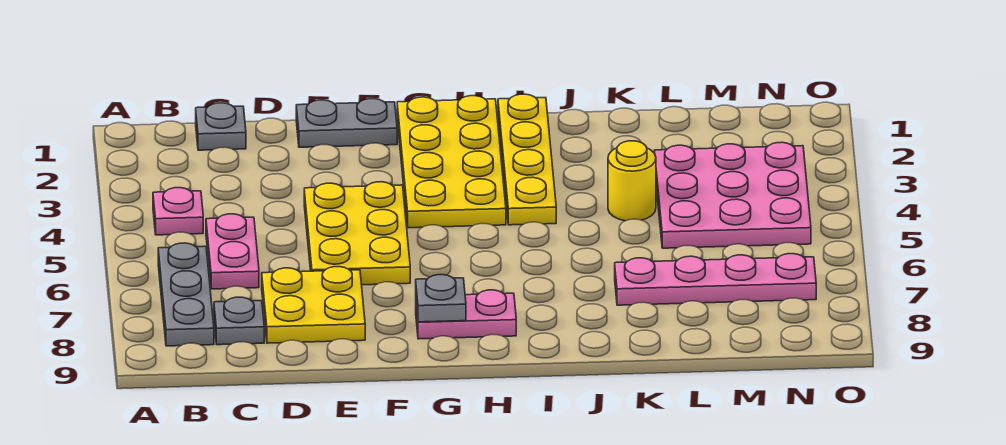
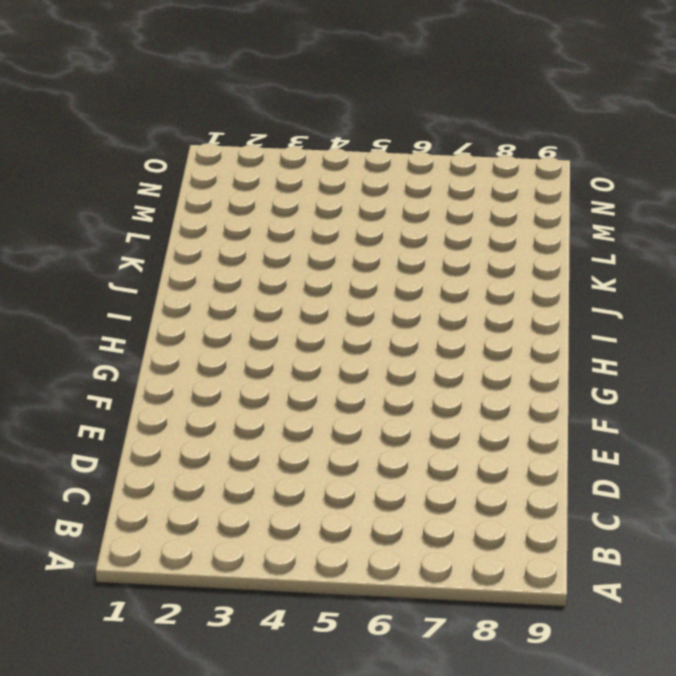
none -> pink 1x1 plate [153,188,203,235]
none -> grey 1x3 plate [158,243,214,346]
none -> grey 1x1 plate [196,103,246,150]

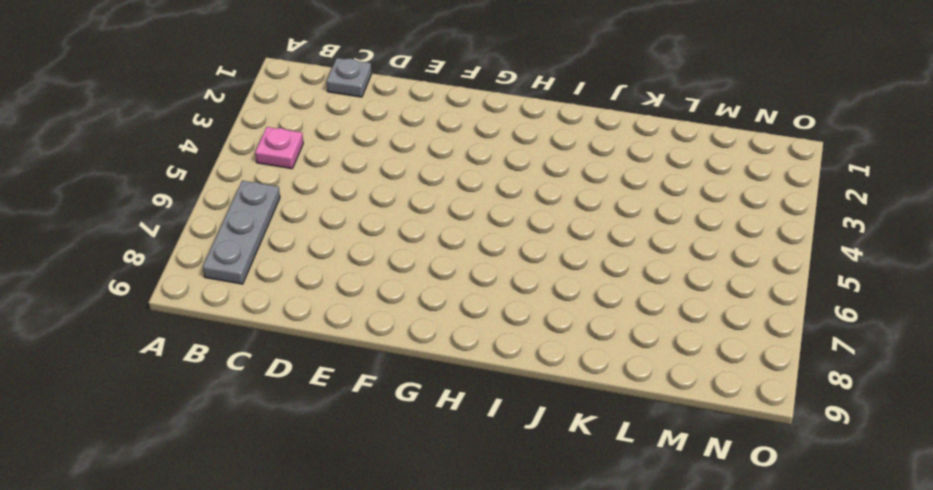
none -> pink 1x2 plate [206,214,259,289]
none -> grey 1x1 plate [214,297,264,345]
none -> yellow 2x2 plate [262,267,365,343]

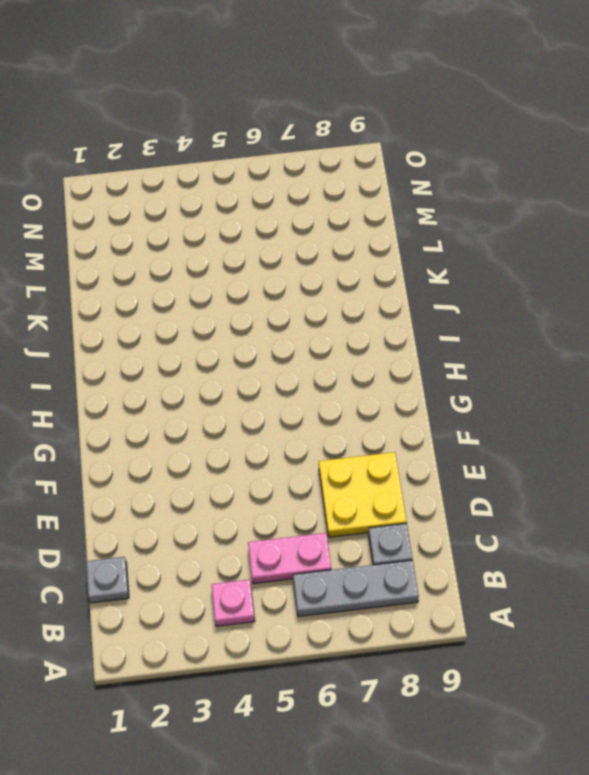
none -> grey 1x2 plate [296,99,397,147]
none -> yellow 2x3 plate [304,182,410,285]
none -> yellow 2x4 plate [397,96,506,228]

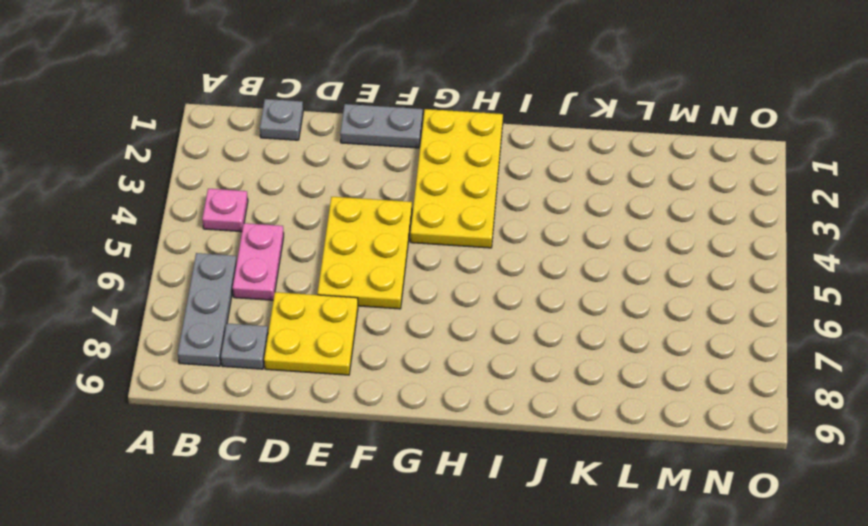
none -> pink 1x2 plate [416,290,516,339]
none -> yellow 1x4 plate [498,94,556,225]
none -> yellow 1x1 round brick [608,141,656,221]

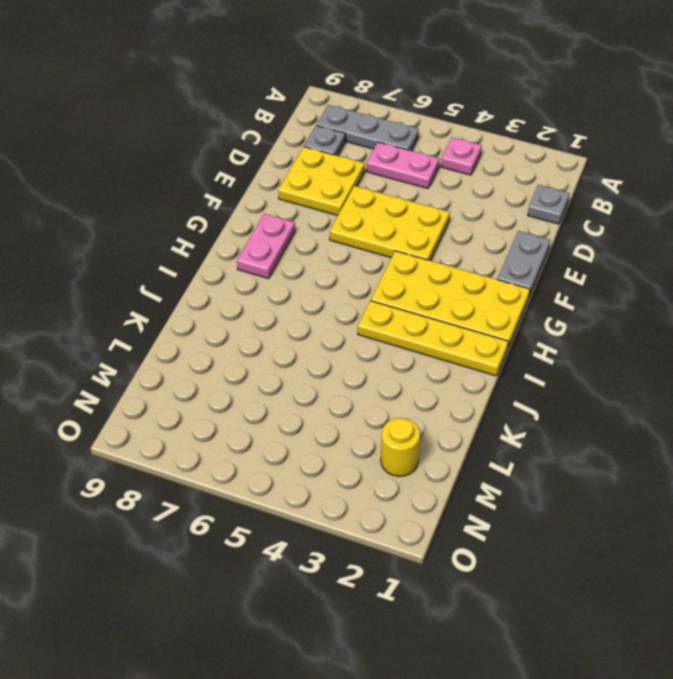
yellow 1x1 round brick [381,418,420,476] -> yellow 1x1 round brick moved to [608,141,656,221]
none -> pink 1x4 plate [615,254,816,305]
none -> pink 3x3 plate [654,142,811,248]
none -> grey 1x1 plate [416,275,466,322]

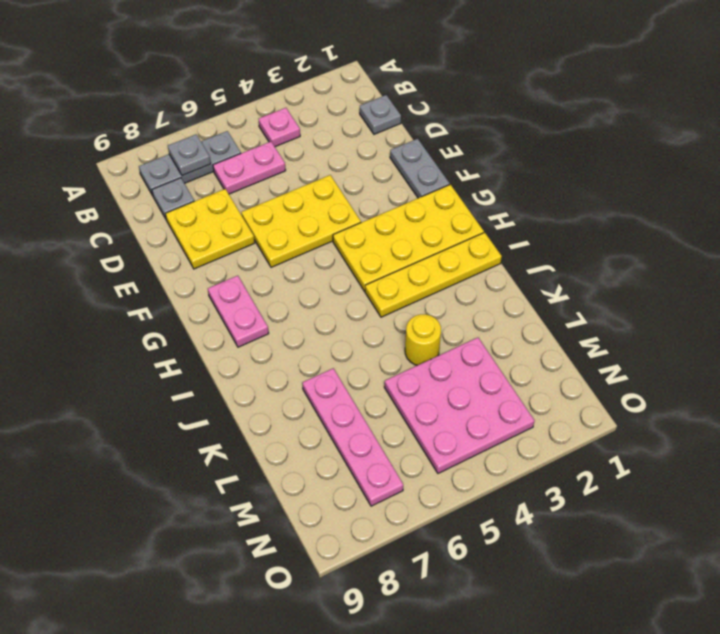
grey 1x1 plate [168,134,211,176] -> grey 1x1 plate moved to [416,275,466,322]

